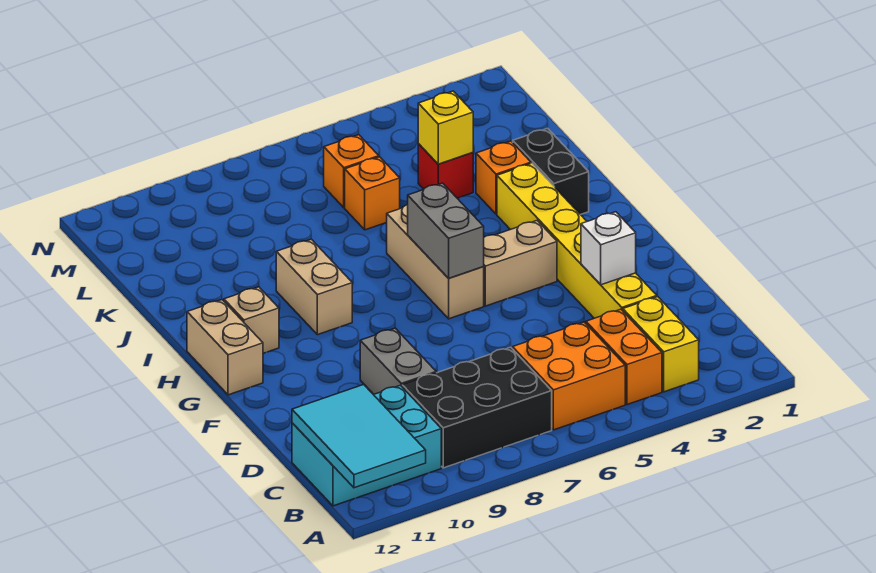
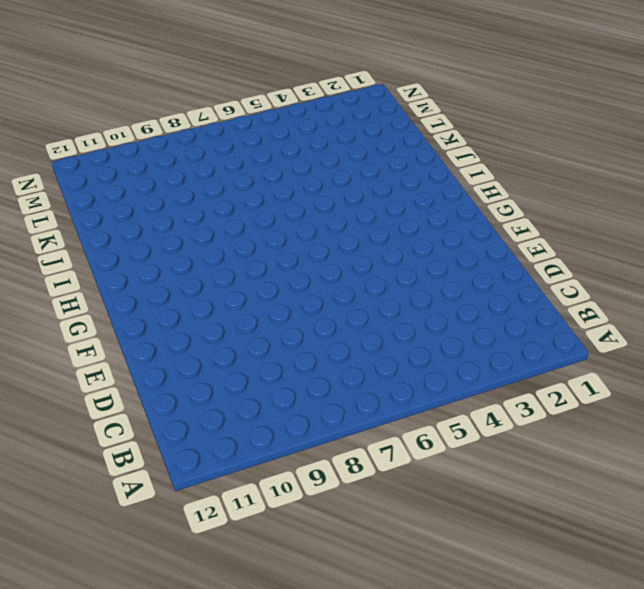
none -> yellow 1x2 brick [623,297,699,392]
none -> orange 1x2 brick [586,309,662,405]
none -> orange 2x2 brick [513,322,625,430]

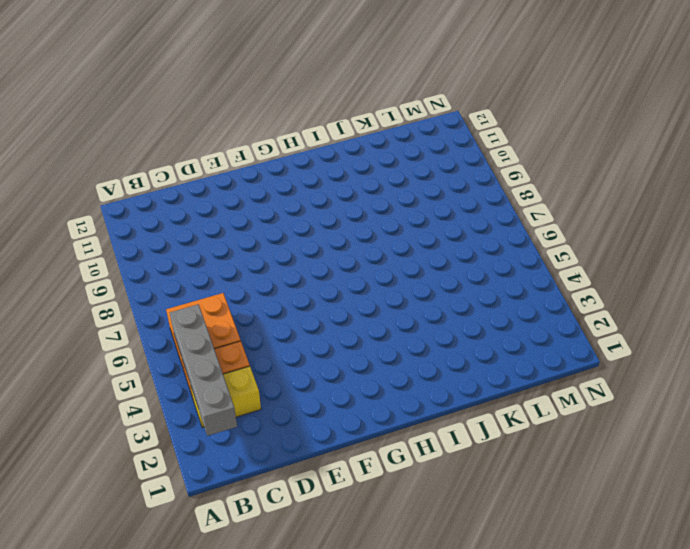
grey 1x4 brick [170,304,237,436] -> none
none -> black 2x3 brick [402,347,552,468]
none -> cyan 2x3 brick [292,385,441,506]
none -> yellow 1x6 brick [497,163,657,318]

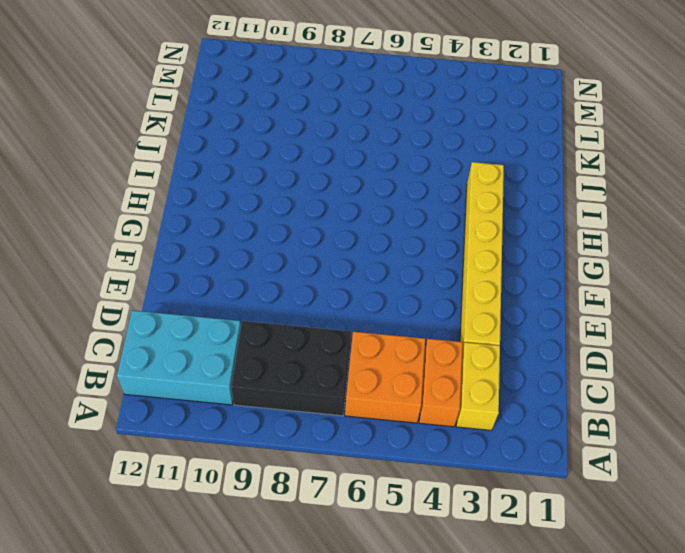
none -> grey 1x2 brick [360,328,436,394]
none -> tan 1x2 brick [483,221,557,306]
none -> tan 1x3 brick [387,204,484,319]

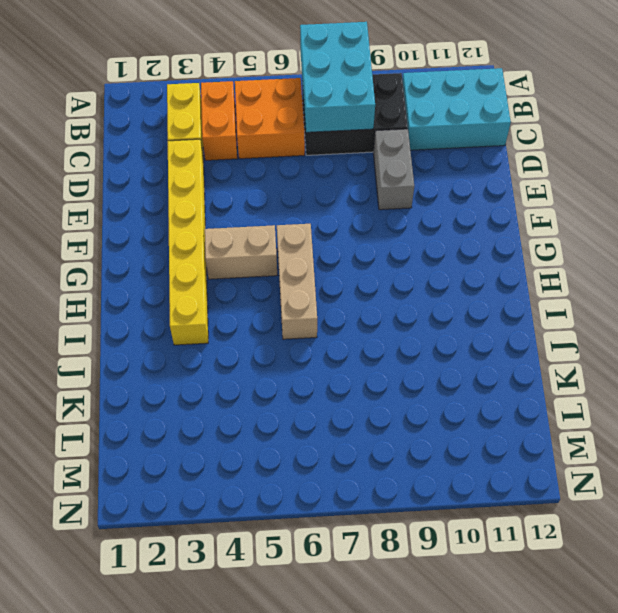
cyan 2x3 brick [300,22,375,132] -> none
none -> tan 1x2 brick [187,300,263,395]
none -> tan 1x2 brick [276,239,352,335]
none -> tan 1x1 brick [224,287,279,353]

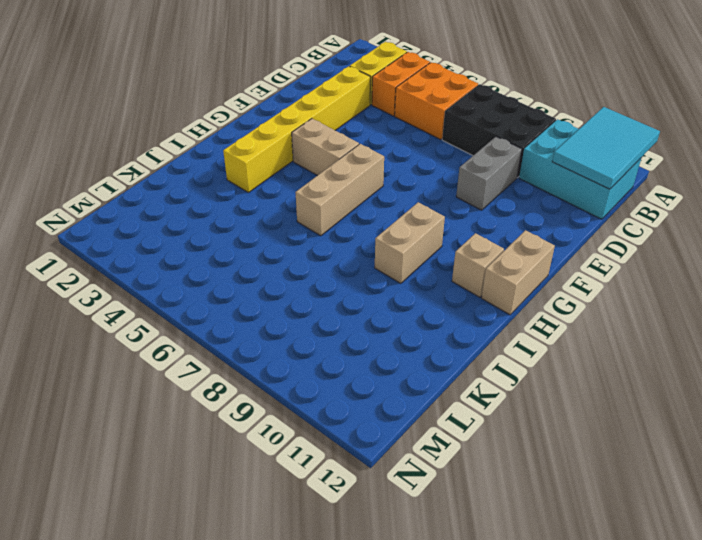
none -> black 1x2 brick [513,128,589,215]
none -> orange 1x1 brick [476,141,531,214]
none -> red 1x1 brick [418,144,473,198]

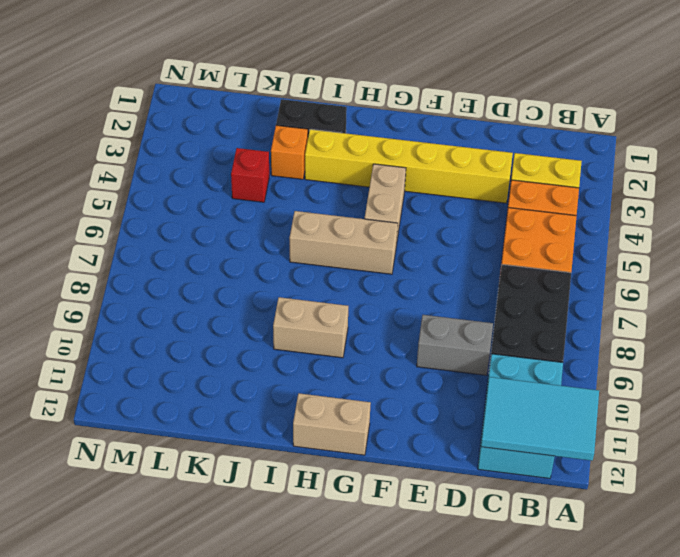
none -> tan 1x1 brick [224,287,279,353]
none -> orange 1x1 brick [345,157,400,230]
none -> orange 1x1 brick [324,135,379,208]

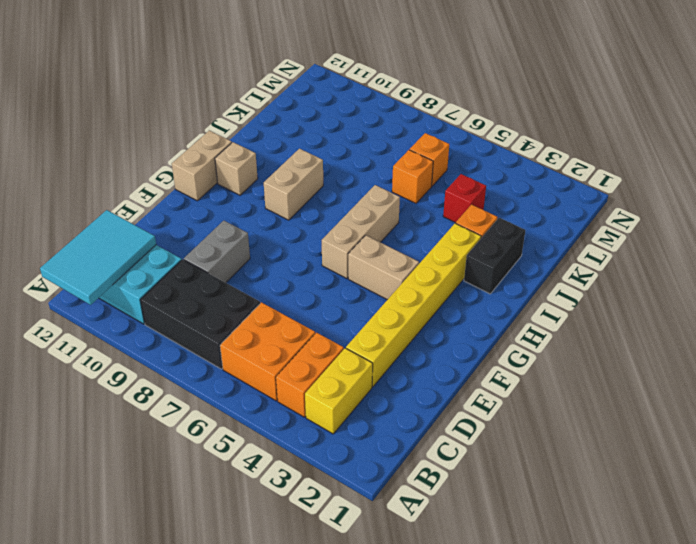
none -> white 1x1 brick [581,212,636,285]
none -> grey 1x2 brick [408,183,484,278]
none -> yellow 1x1 brick [418,91,473,164]

